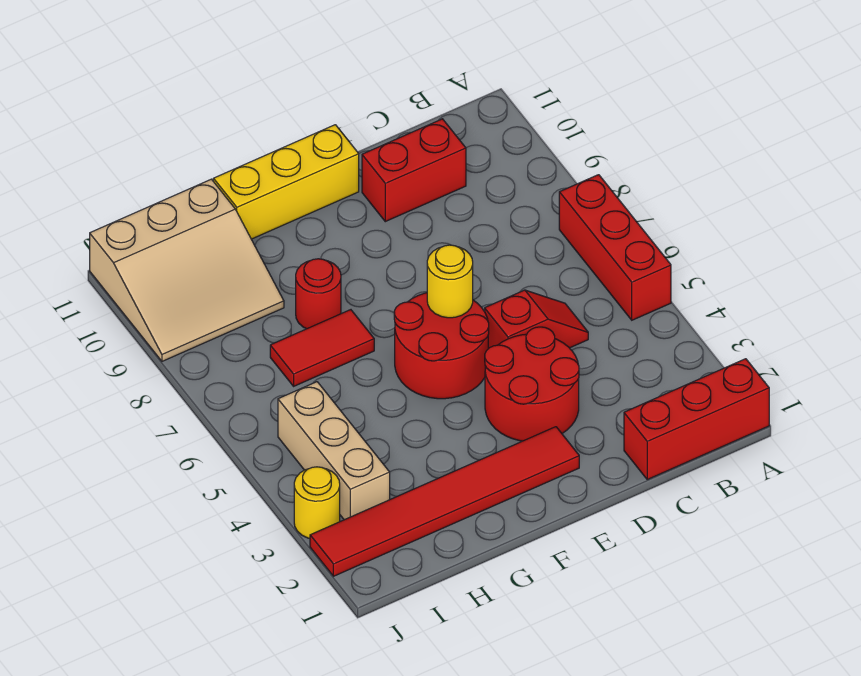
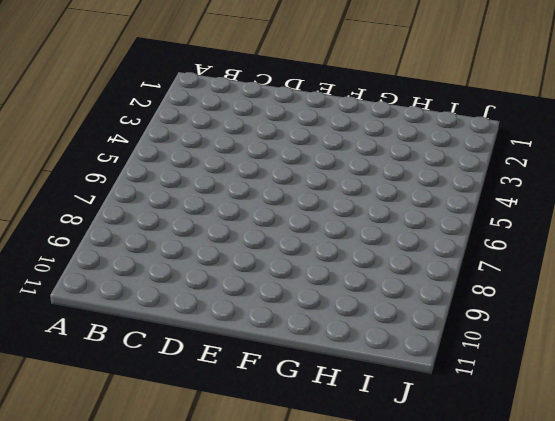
none -> red 1x3 brick [624,359,769,479]
none -> red 1x3 brick [559,175,671,320]
none -> red 1x2 slope [485,290,588,349]

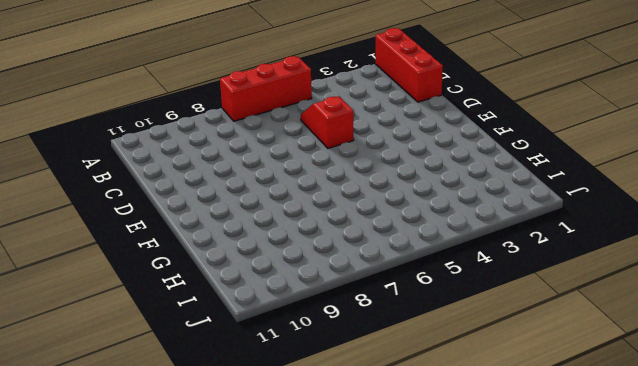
none -> red 1x2 brick [362,119,466,222]
none -> red 2x2 round brick [485,327,579,441]
none -> red 1x6 tile [310,427,579,576]

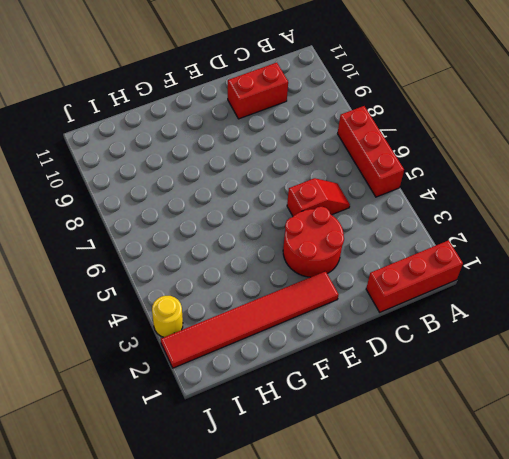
none -> red 2x2 round brick [394,293,489,399]
none -> yellow 1x3 brick [213,125,359,239]
none -> red 1x2 tile [270,310,374,386]

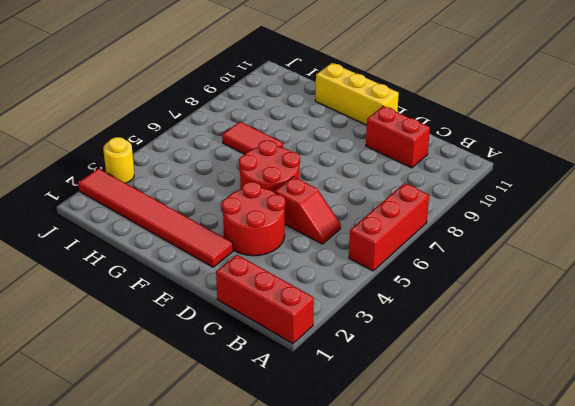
none -> red 1x1 round brick [296,259,341,329]
none -> tan 3x3 slope [90,179,284,361]
none -> tan 1x3 brick [278,382,390,520]

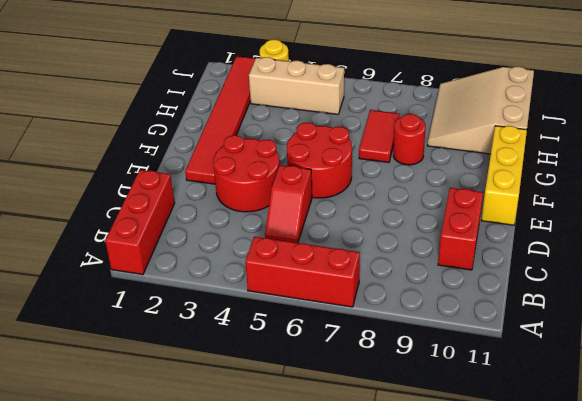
none -> yellow 1x1 round brick [427,245,473,318]

